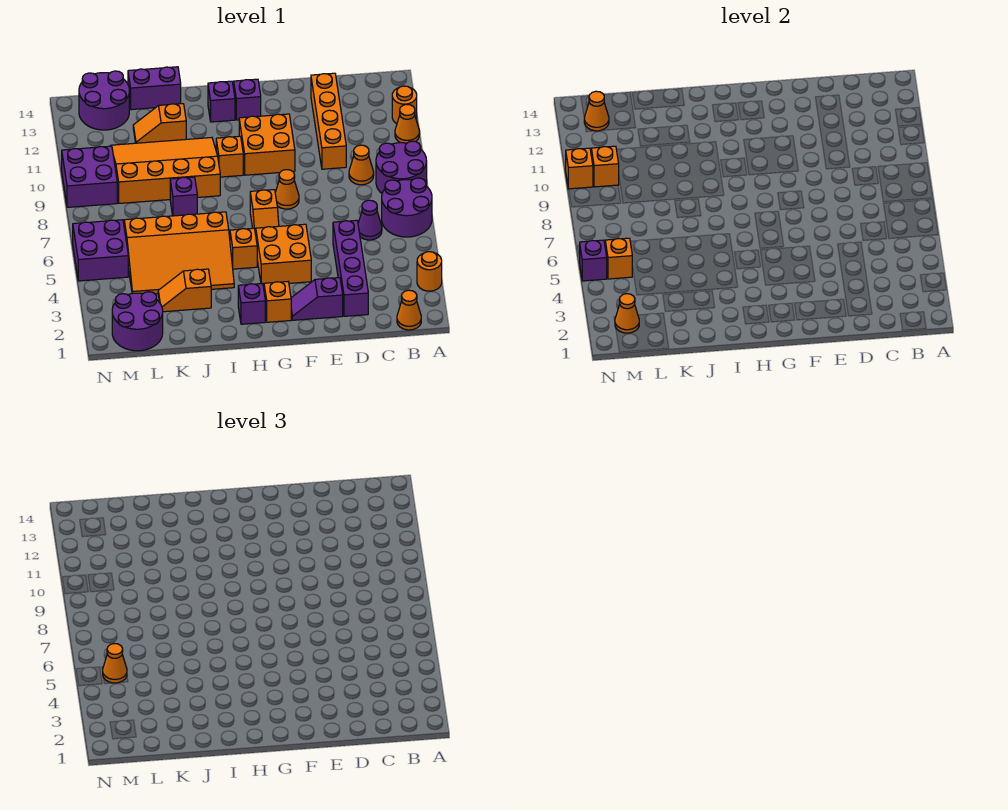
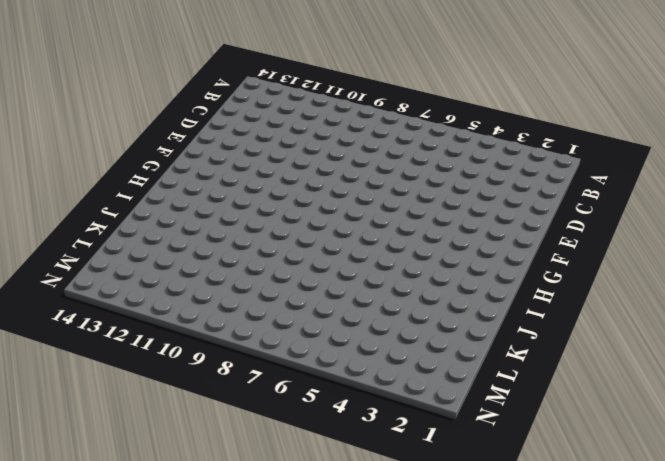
none -> orange 1x1 round brick [417,252,442,291]
none -> purple 2x2 round brick [382,178,432,237]
none -> purple 2x2 round brick [376,141,427,193]
none -> orange 1x1 cone [395,104,420,143]

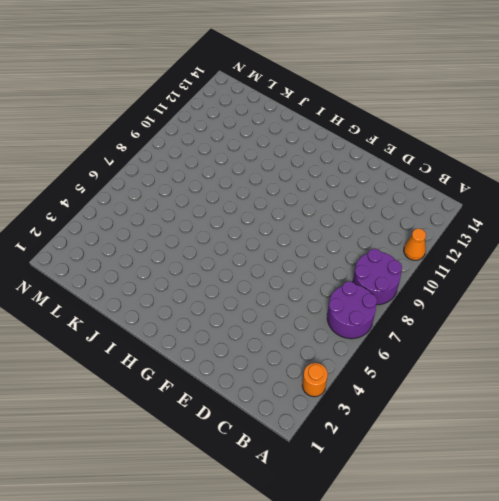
none -> orange 1x1 round brick [392,86,417,124]
none -> orange 1x1 cone [397,290,421,330]
none -> purple 1x1 cone [358,200,382,240]
none -> orange 1x1 cone [349,145,374,185]

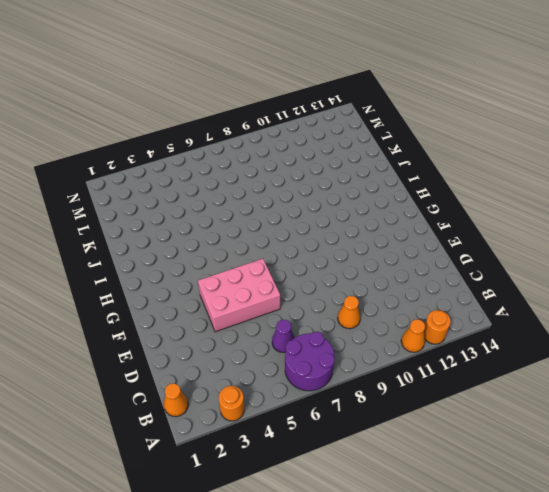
pink 2x3 brick [198,259,280,332] -> orange 2x2 brick [256,224,311,285]
none -> purple 2x2 round brick [376,141,427,193]
none -> purple 1x4 brick [333,220,368,316]
none -> orange 1x4 brick [311,73,346,169]
none -> purple 1x2 slope [291,278,343,320]

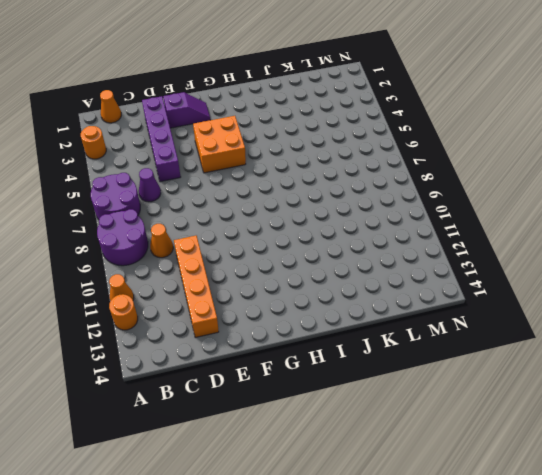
none -> orange 1x1 cone [275,170,299,209]
none -> orange 2x2 brick [239,114,295,175]
none -> orange 1x1 brick [264,282,291,322]
none -> orange 1x2 slope [250,190,279,234]

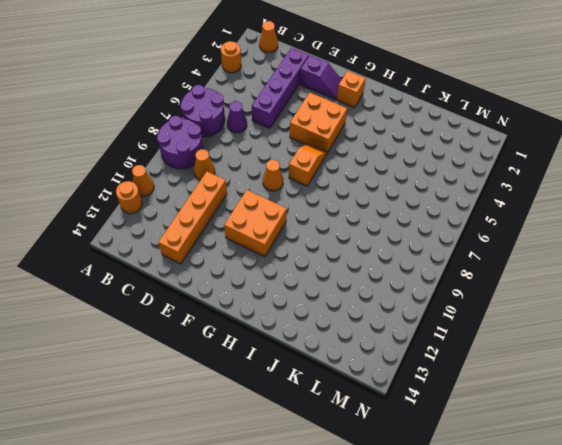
none -> purple 1x1 brick [234,79,261,120]
none -> purple 1x1 brick [238,283,265,324]
none -> orange 1x1 brick [230,228,257,269]
none -> orange 1x1 brick [216,136,243,177]

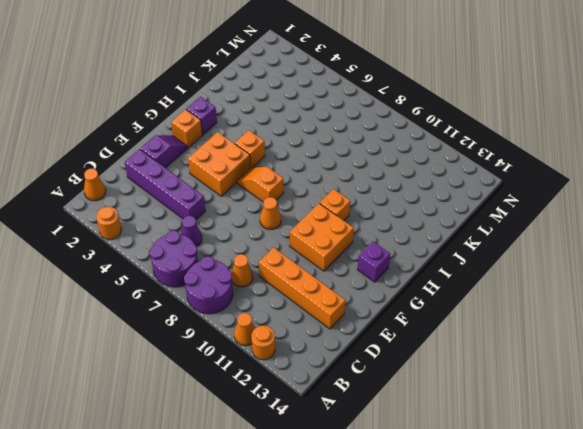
none -> purple 1x1 brick [208,81,235,122]
none -> orange 3x4 slope [124,212,234,294]
none -> orange 3x4 slope [111,138,220,203]
none -> orange 1x2 slope [158,269,211,312]

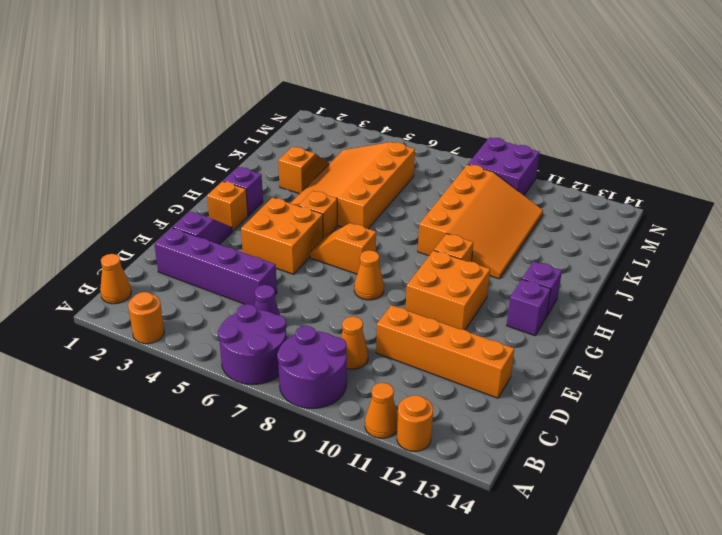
none -> purple 1x1 brick [170,177,197,216]
none -> orange 1x2 slope [133,104,186,143]
none -> purple 1x2 brick [128,67,181,110]
none -> purple 2x2 round brick [112,292,163,351]

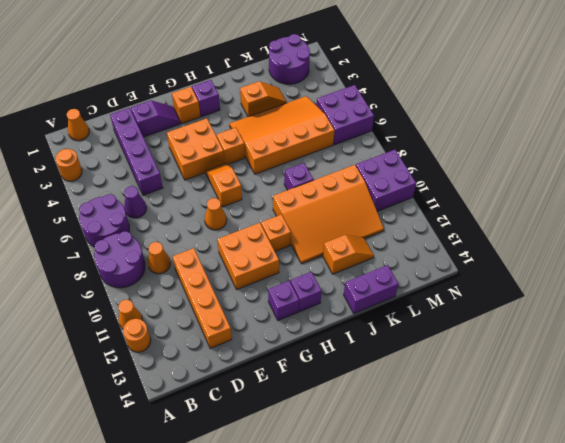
none -> purple 2x2 round brick [79,71,129,130]
none -> orange 1x1 cone [615,294,639,333]
none -> orange 1x1 brick [605,238,632,279]
none -> orange 1x1 brick [591,146,619,187]

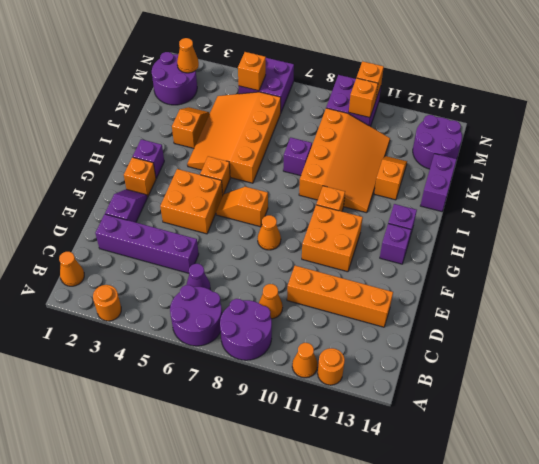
none -> orange 1x1 cone [584,91,609,131]
none -> purple 1x1 brick [580,240,607,281]
none -> orange 1x1 cone [102,644,127,683]

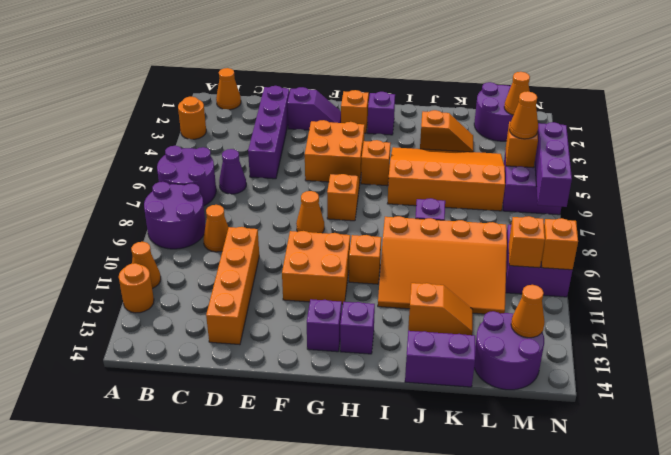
purple 1x3 brick [535,122,572,207] -> purple 1x1 brick [580,240,607,281]

